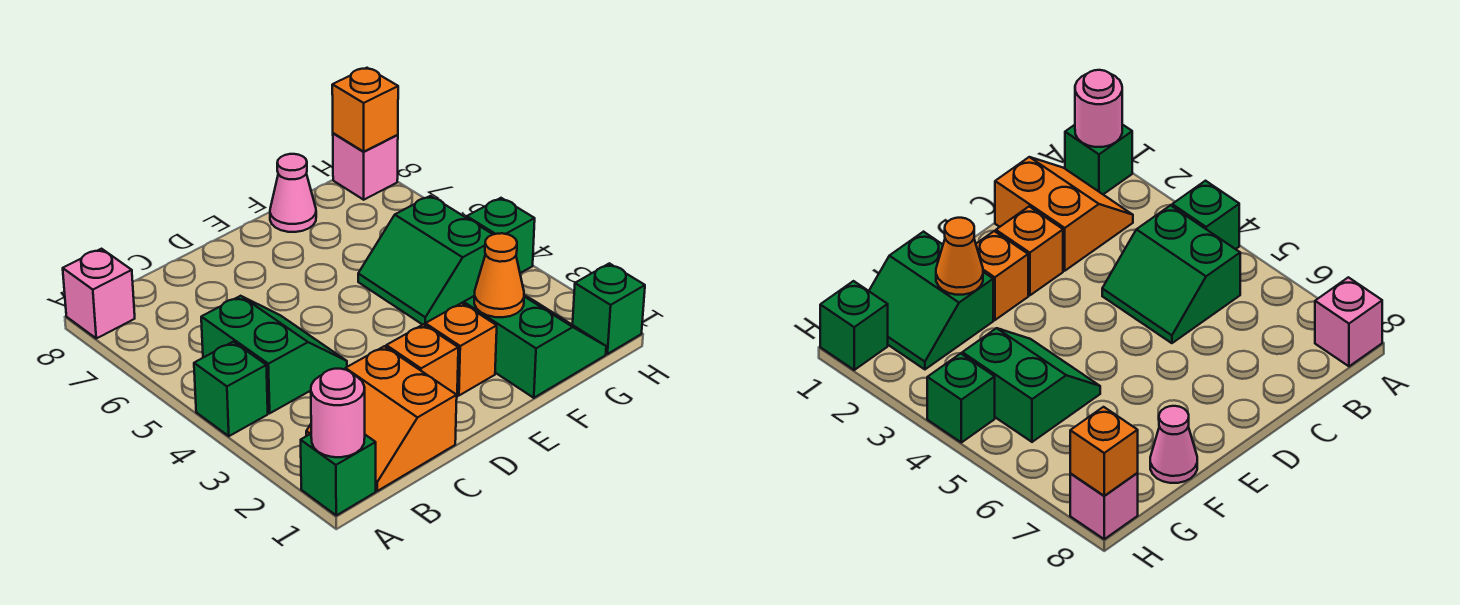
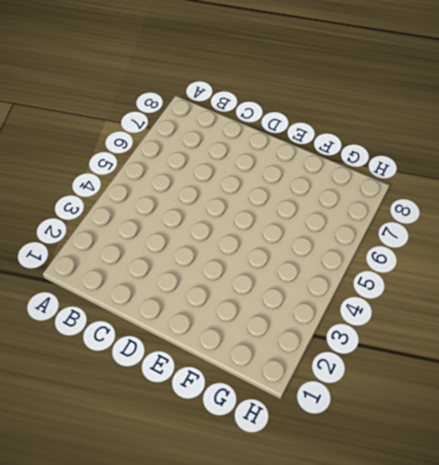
none -> green 1x1 brick [301,434,376,515]
none -> green 1x1 brick [194,342,268,436]
none -> pink 1x1 brick [63,249,135,338]

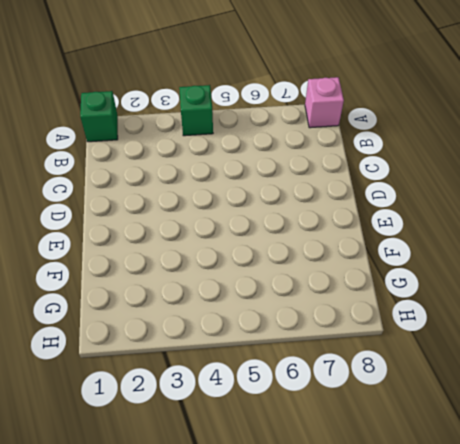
none -> orange 2x2 slope [306,346,457,491]
none -> green 2x2 slope [201,296,347,413]
none -> orange 1x1 brick [386,324,458,395]

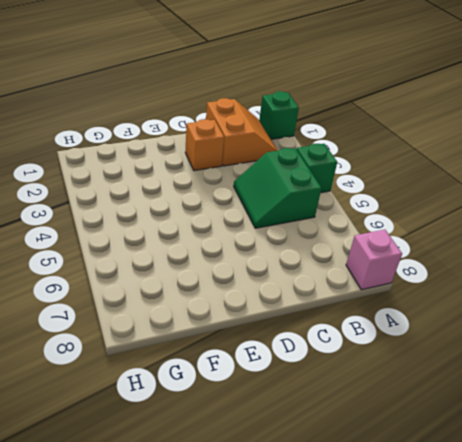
none -> orange 1x1 brick [425,303,497,395]
none -> green 2x2 slope [464,295,606,398]
none -> green 2x2 slope [358,196,493,325]

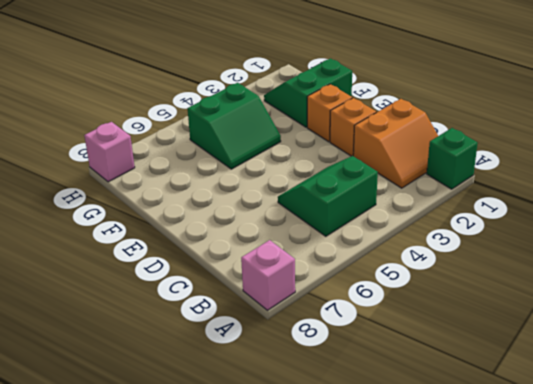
none -> green 1x1 brick [194,342,268,436]
none -> pink 1x1 cone [270,154,316,232]
none -> green 1x1 brick [573,263,645,354]

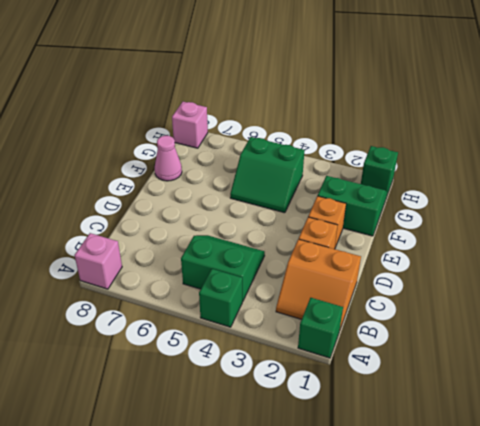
none -> green 1x1 brick [467,198,535,273]
none -> pink 1x1 round brick [311,369,365,457]
none -> orange 1x1 cone [474,233,524,317]

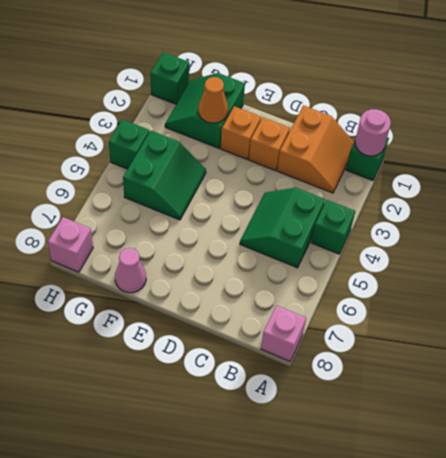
none -> orange 1x1 brick [332,68,398,152]

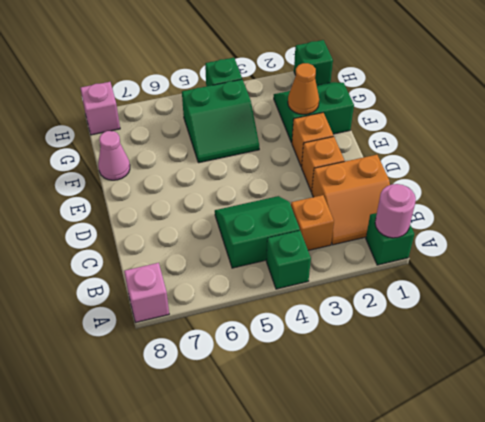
orange 1x1 brick [291,195,334,250] -> orange 1x1 brick moved to [332,68,398,152]

